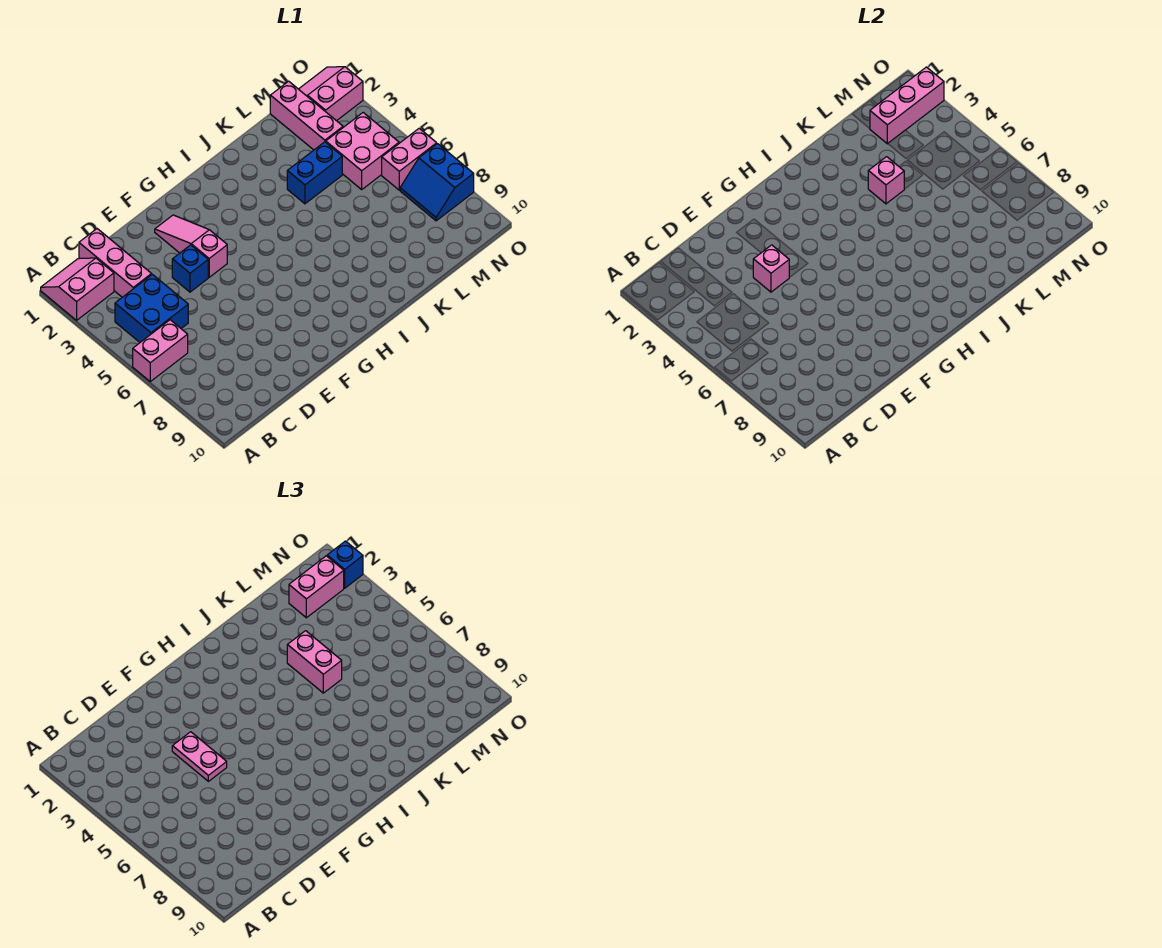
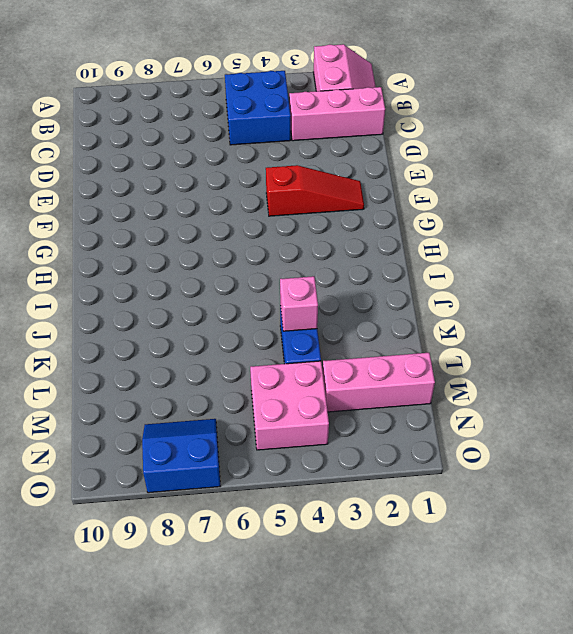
red 1x3 slope [266,165,364,216] -> pink 1x3 slope [155,215,227,277]
none -> pink 1x2 brick [133,320,188,381]
none -> blue 1x1 brick [172,245,208,292]
none -> pink 2x2 slope [299,67,363,121]

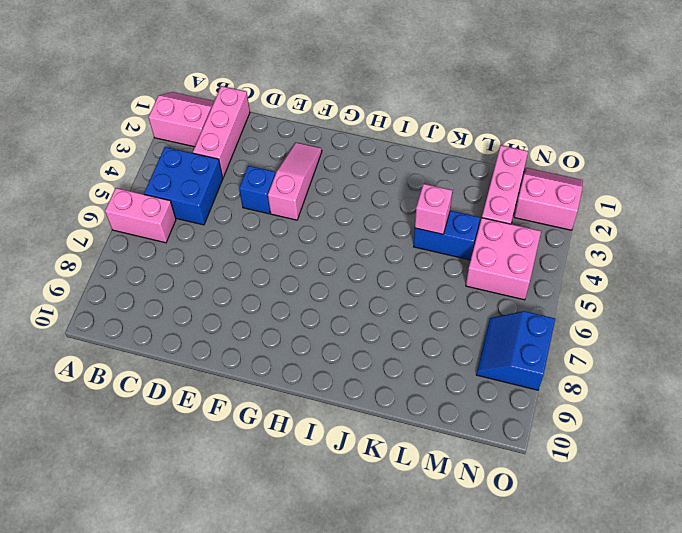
none -> pink 1x2 brick [382,128,437,190]
none -> pink 1x1 brick [753,245,789,292]
none -> pink 1x3 brick [870,67,944,144]

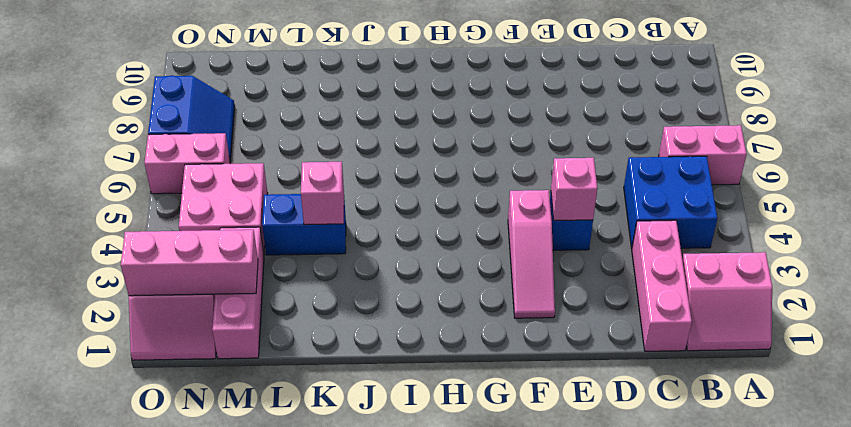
none -> pink 1x2 plate [172,732,227,781]
none -> pink 1x2 brick [287,631,342,693]
none -> pink 1x2 brick [289,556,344,618]

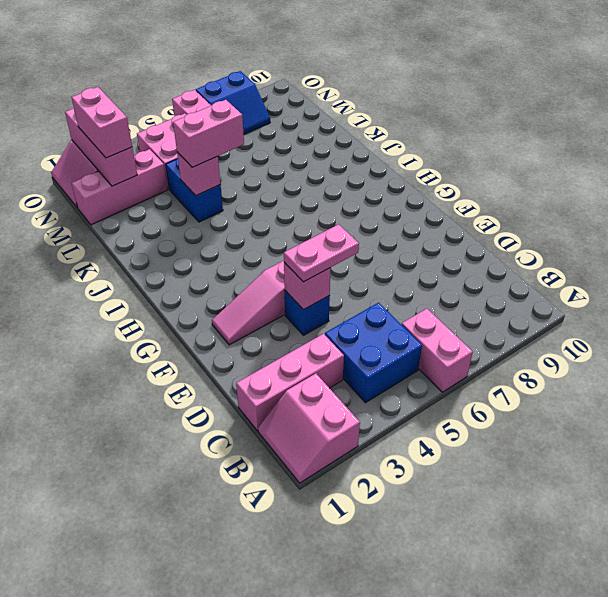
none -> blue 1x1 brick [327,541,363,588]

